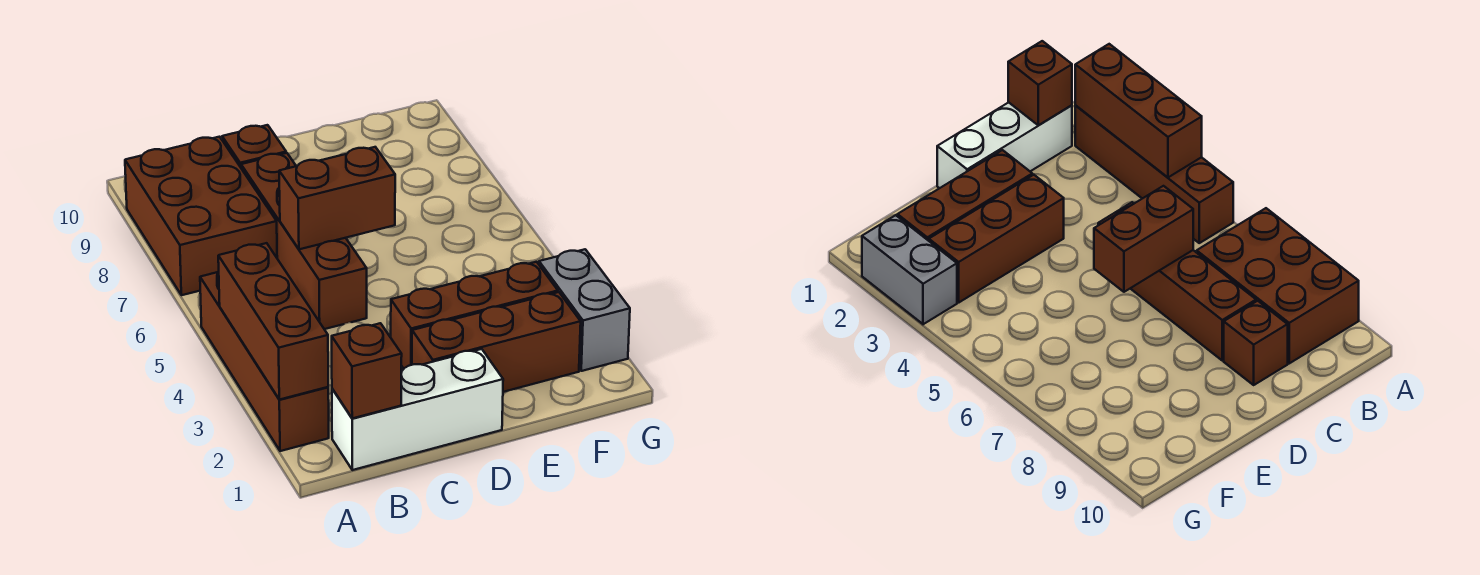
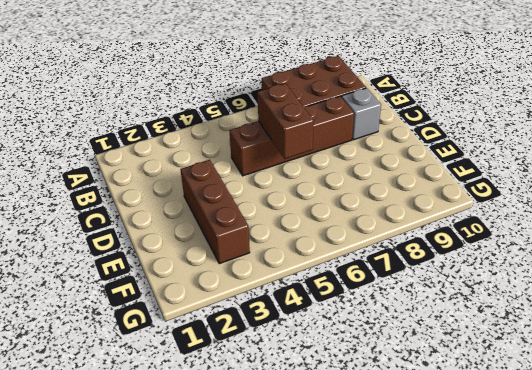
grey 1x1 brick [341,88,381,140] -> brown 1x1 brick [222,125,286,167]
none -> brown 1x4 brick [200,272,329,451]
none -> white 1x3 brick [332,349,503,470]

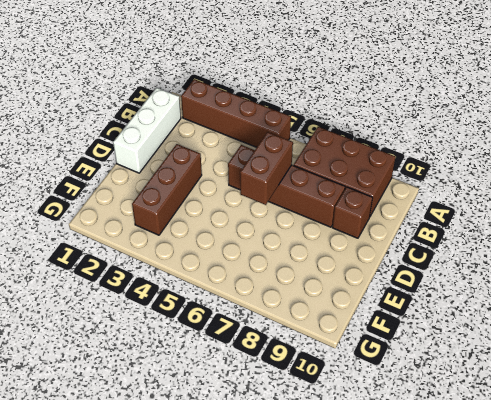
none -> brown 1x3 brick [412,292,581,392]
none -> grey 1x2 brick [539,249,630,371]

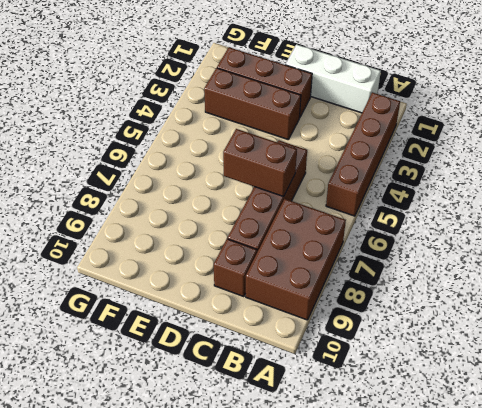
none -> grey 1x2 brick [539,249,630,371]
none -> brown 1x3 brick [218,243,328,400]

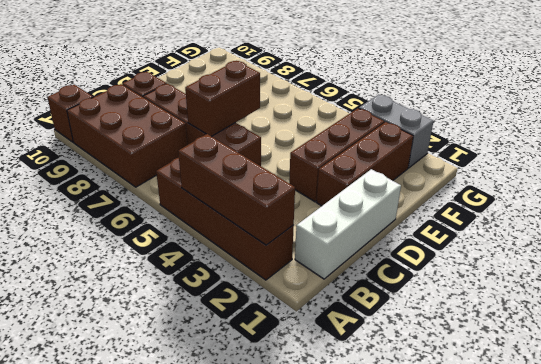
brown 1x1 brick [47,85,93,142] -> brown 1x1 brick moved to [332,323,402,418]

